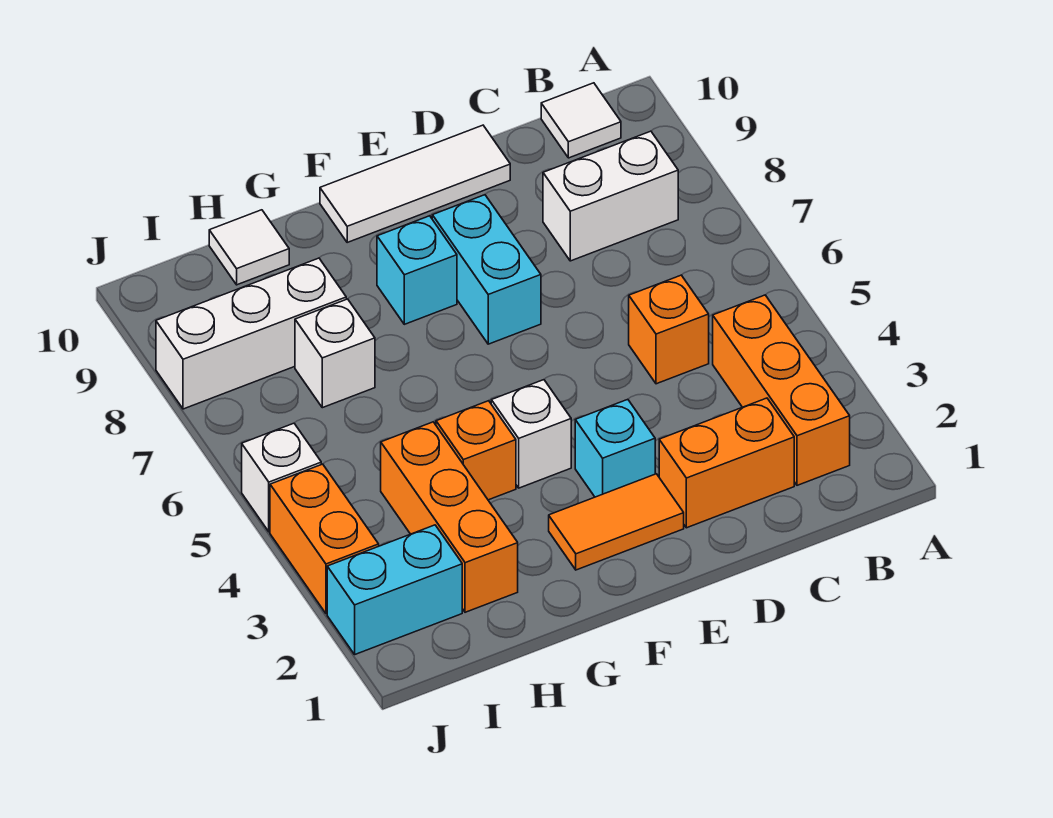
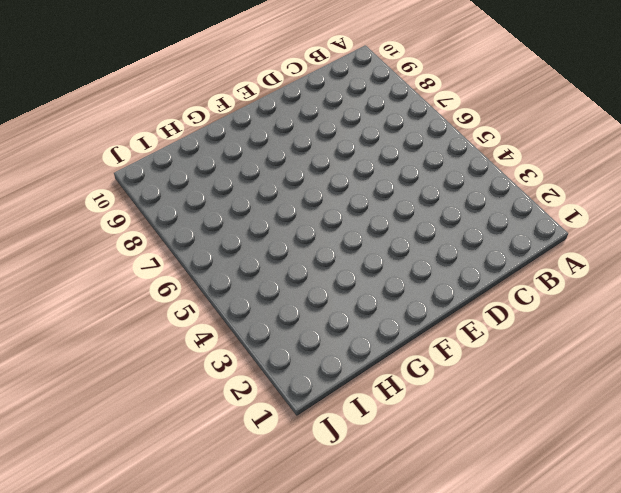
none -> orange 1x3 brick [713,295,850,485]
none -> white 1x2 brick [543,131,678,261]
none -> white 1x1 tile [541,83,621,158]

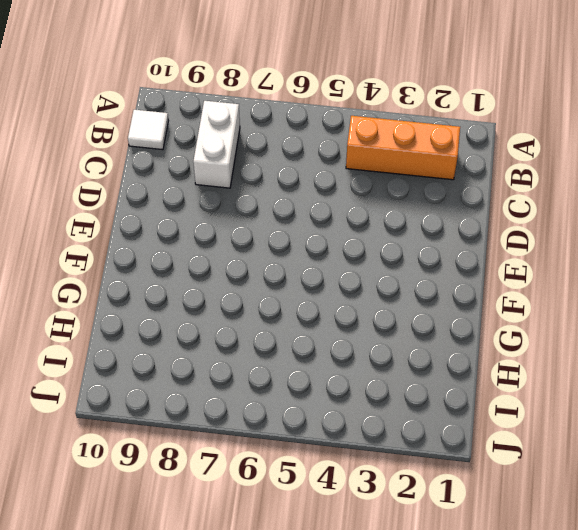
none -> orange 1x2 brick [659,398,794,528]
none -> orange 1x1 brick [629,275,709,384]
none -> white 1x3 tile [320,125,510,242]

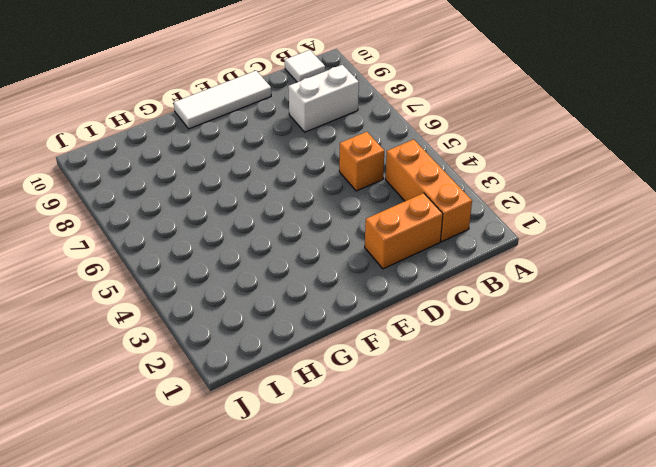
none -> orange 1x2 tile [549,474,684,570]
none -> cyan 1x1 brick [575,399,655,497]
none -> cyan 1x2 brick [432,195,541,344]

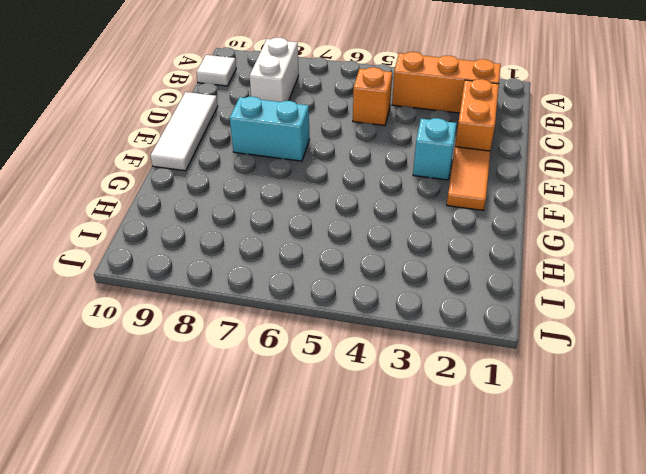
none -> white 1x1 brick [491,380,571,488]
none -> cyan 1x1 brick [377,216,457,324]
none -> orange 1x1 brick [436,401,516,500]

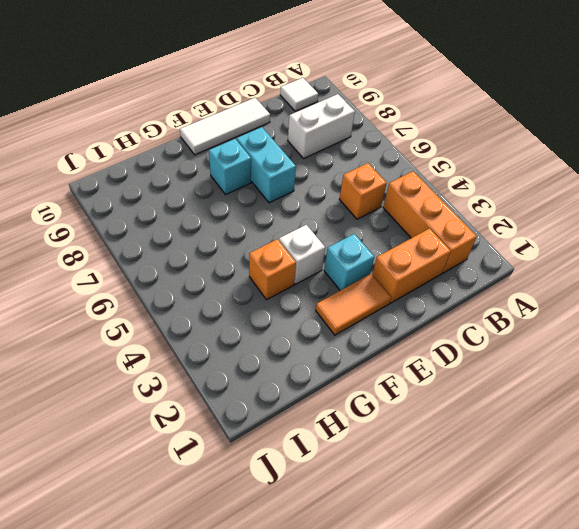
none -> orange 1x3 brick [381,422,518,612]
none -> white 1x1 brick [295,299,375,408]
none -> white 1x3 brick [156,258,346,409]

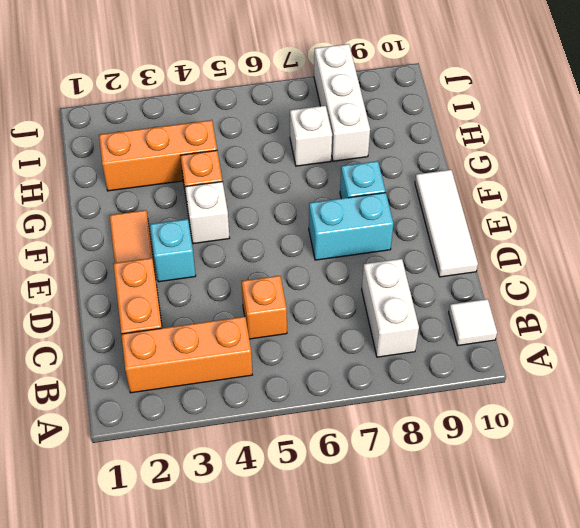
none -> white 1x1 tile [209,210,289,285]
none -> cyan 1x2 brick [327,525,462,654]
none -> orange 1x2 brick [270,464,379,614]

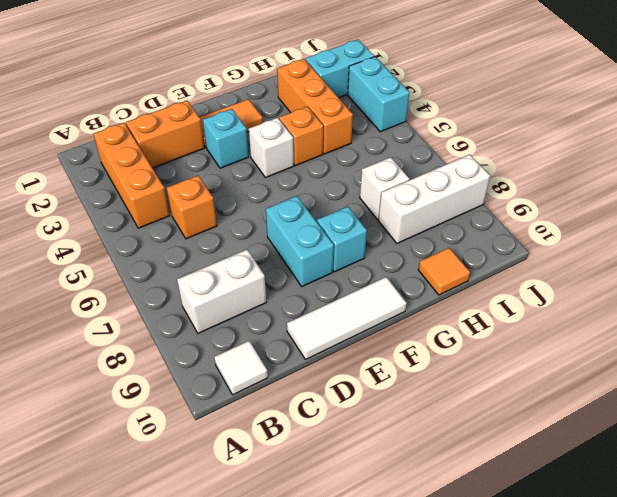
orange 1x1 tile [418,248,470,295] -> white 1x1 tile [209,210,289,285]
cyan 1x2 brick [348,57,409,132] -> orange 1x2 brick [270,464,379,614]
none -> white 1x1 brick [242,423,321,532]

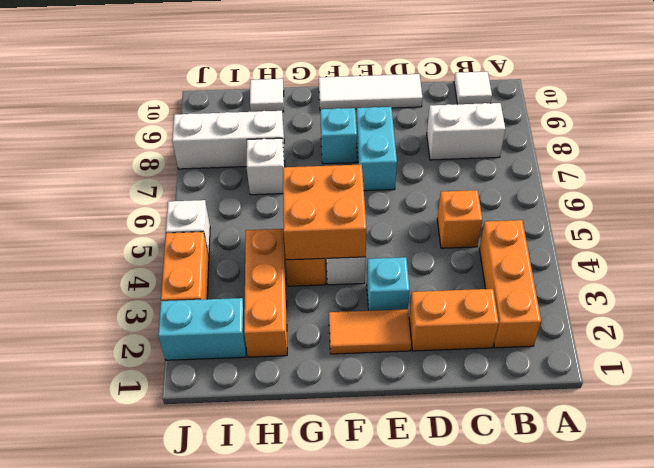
orange 2x2 brick [283,164,367,260] -> none

